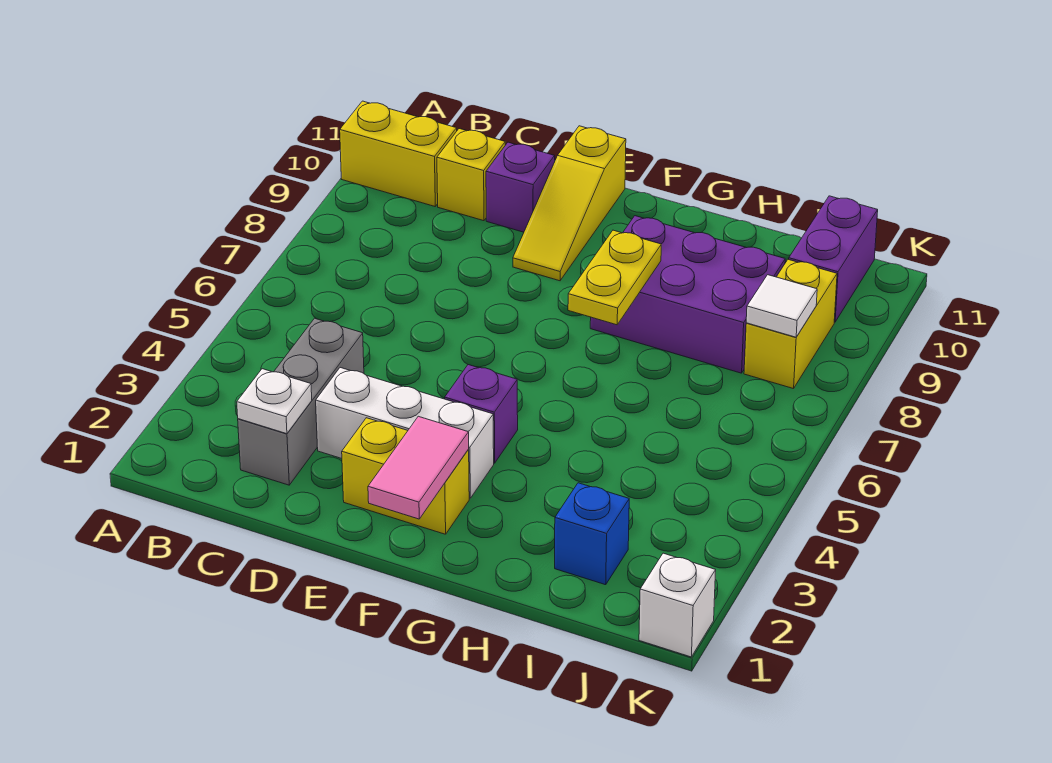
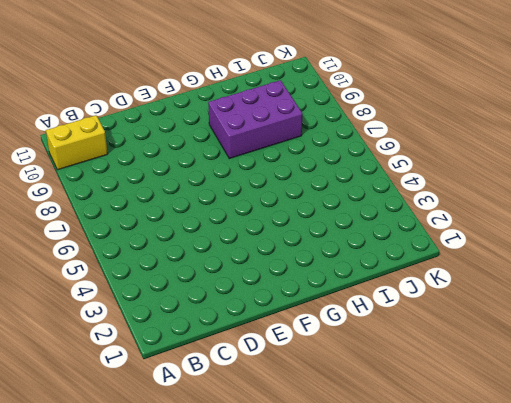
none -> grey 1x3 brick [238,318,364,485]
none -> yellow 1x1 brick [437,129,505,221]
none -> white 1x3 brick [316,368,494,498]

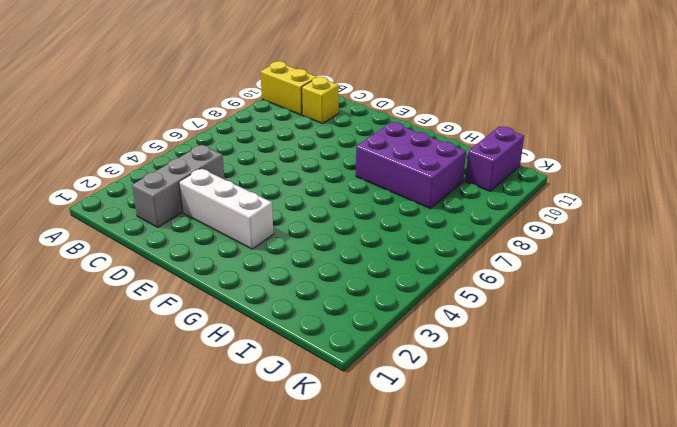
none -> purple 1x1 brick [486,142,555,232]
none -> yellow 1x2 brick [342,418,469,534]
none -> yellow 1x3 slope [513,126,626,281]

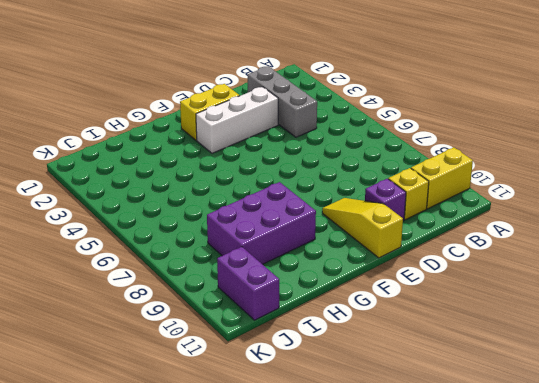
none -> purple 1x1 brick [445,365,518,463]
none -> blue 1x1 brick [555,483,629,585]
none -> yellow 1x2 brick [744,259,837,389]

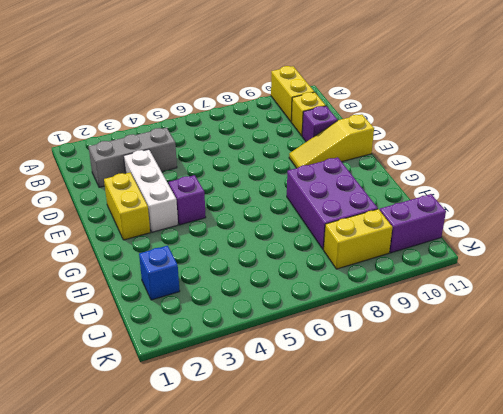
none -> white 1x1 brick [639,553,716,657]
none -> white 1x1 plate [237,369,312,434]
none -> pink 1x2 tile [368,416,469,519]

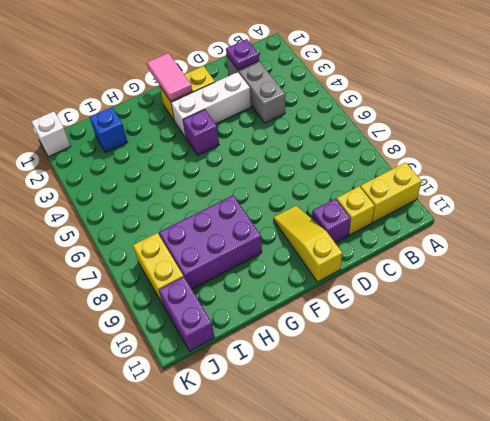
purple 1x1 plate [226,39,259,70] -> white 1x1 plate [237,369,312,434]
none -> yellow 1x2 plate [568,230,661,325]
none -> white 1x1 tile [746,275,817,337]

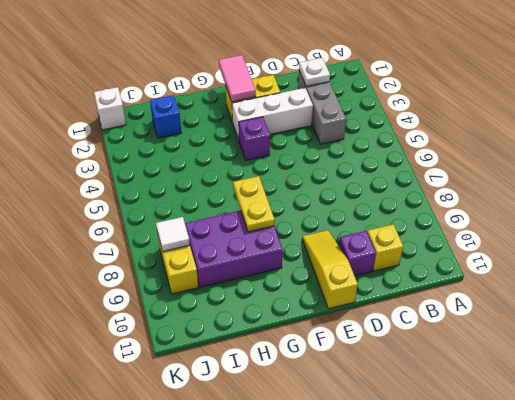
none -> yellow 1x2 brick [340,101,457,206]
none -> purple 1x2 brick [789,196,878,322]

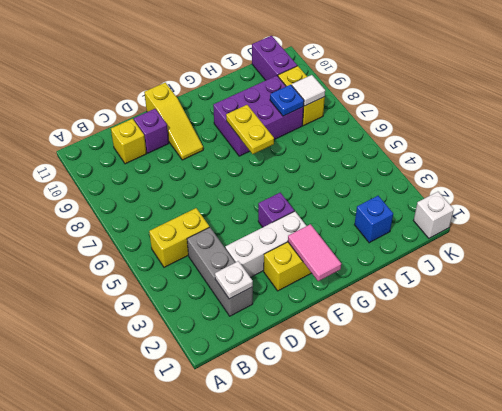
yellow 1x2 brick [149,208,209,267] -> yellow 1x2 brick moved to [340,101,457,206]
blue 1x1 plate [270,85,304,116] -> none

